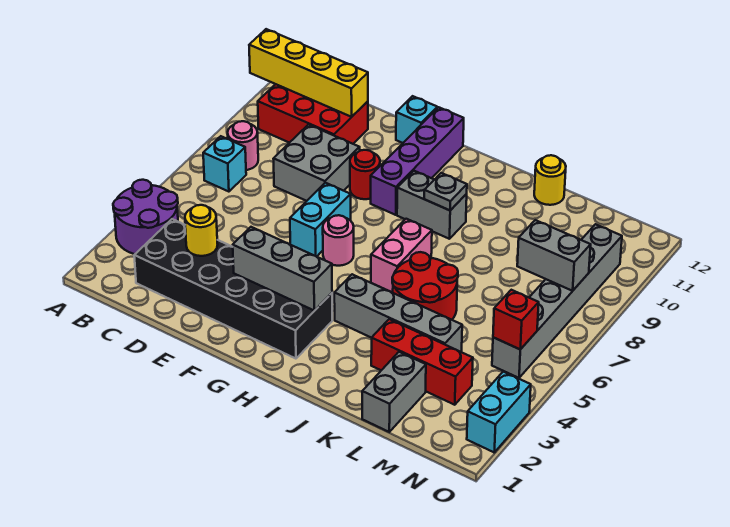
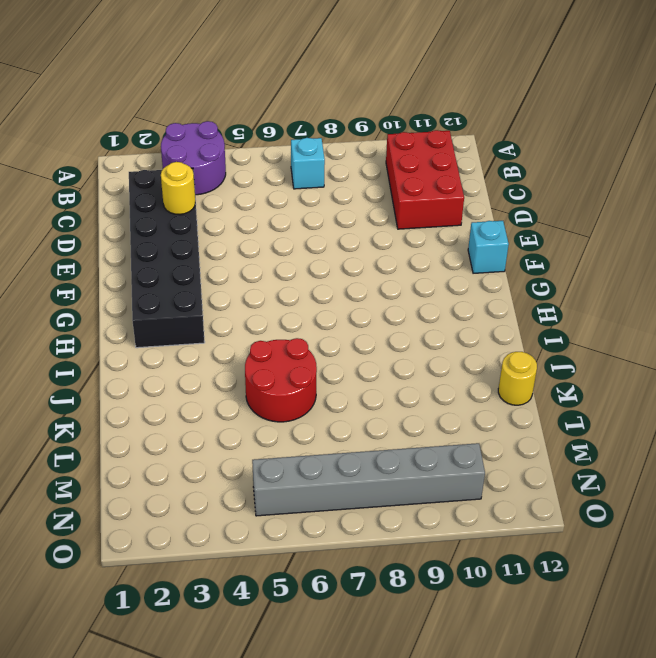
none -> pink 1x1 round brick [228,121,258,170]
none -> grey 2x2 brick [273,125,360,201]
none -> cyan 1x2 brick [290,183,351,257]

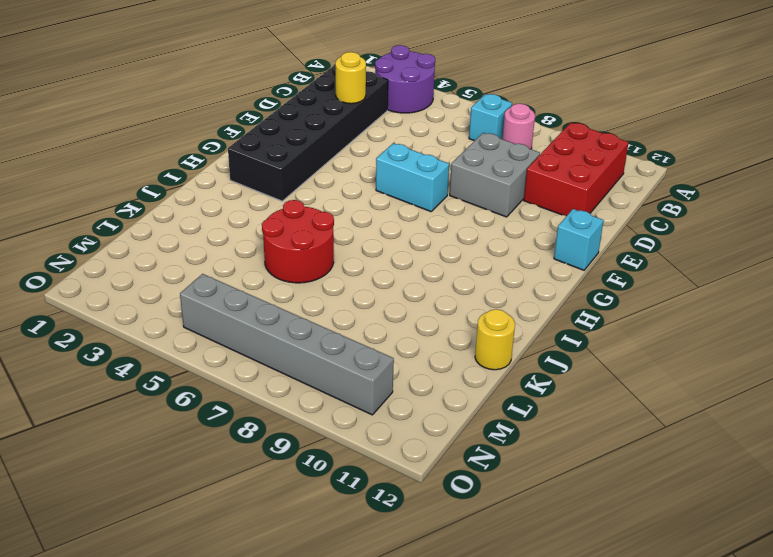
none -> red 1x1 round brick [350,150,380,199]
none -> pink 1x1 round brick [323,215,354,266]
none -> purple 1x4 brick [371,107,464,215]

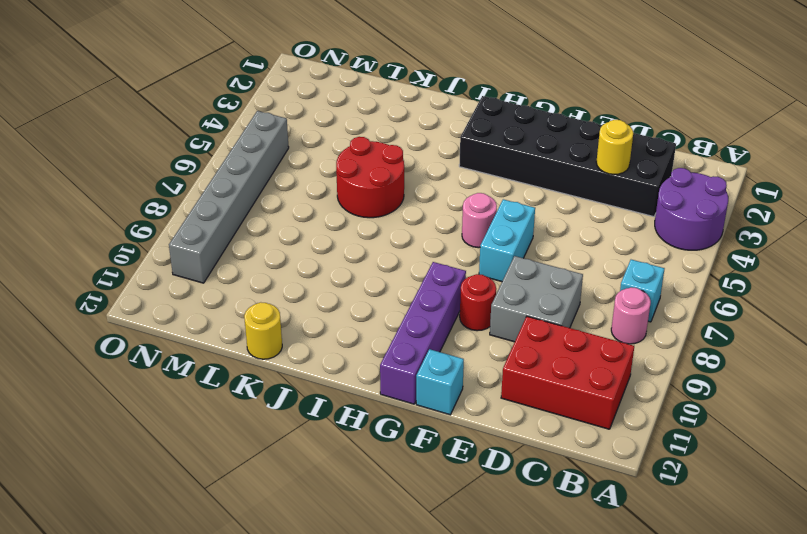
none -> grey 1x2 brick [397,171,467,239]
none -> grey 1x4 brick [334,274,462,352]
none -> pink 1x2 brick [371,219,432,293]

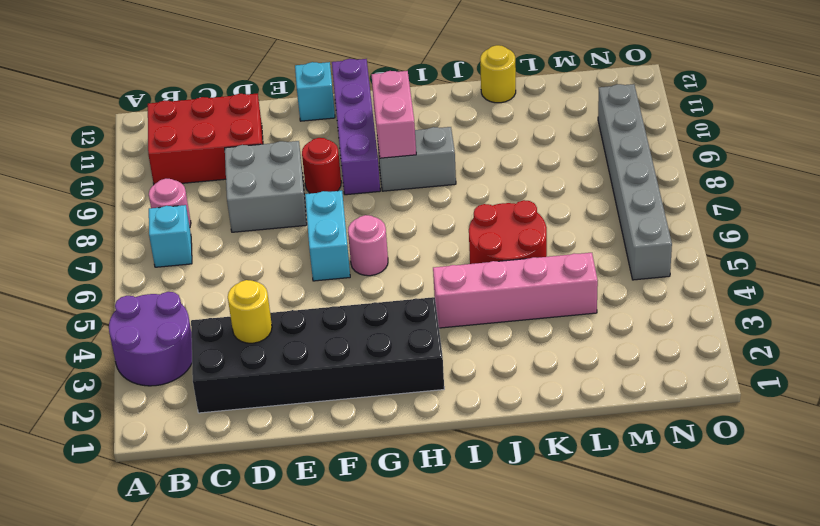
pink 1x2 brick [372,71,416,158] -> pink 1x2 brick moved to [371,219,432,293]
pink 1x4 brick [433,253,598,328] -> grey 1x4 brick [334,274,462,352]
none -> red 1x3 brick [371,319,473,405]
none -> grey 1x2 brick [362,352,426,432]
none -> cyan 1x2 brick [467,372,531,452]

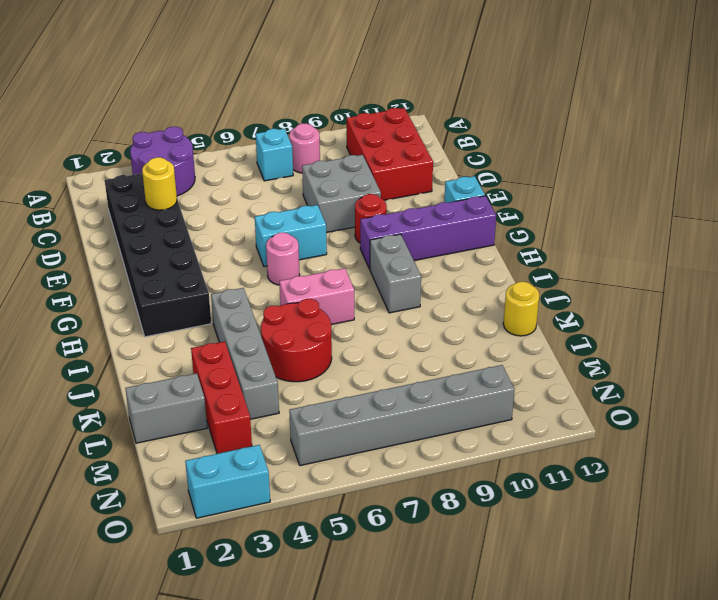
none -> yellow 1x4 brick [249,29,368,117]
none -> grey 1x3 brick [233,227,332,311]
none -> grey 1x1 plate [424,173,467,210]

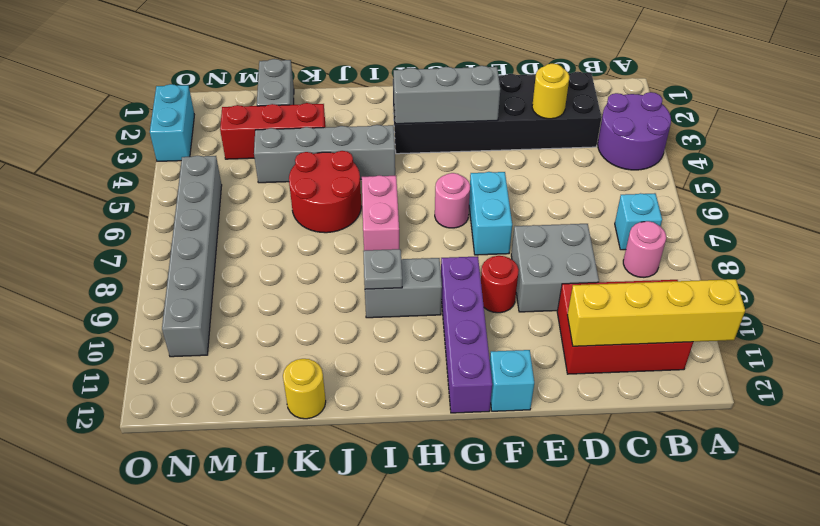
none -> grey 1x2 brick [517,220,591,291]
none -> red 1x1 brick [493,290,539,349]

